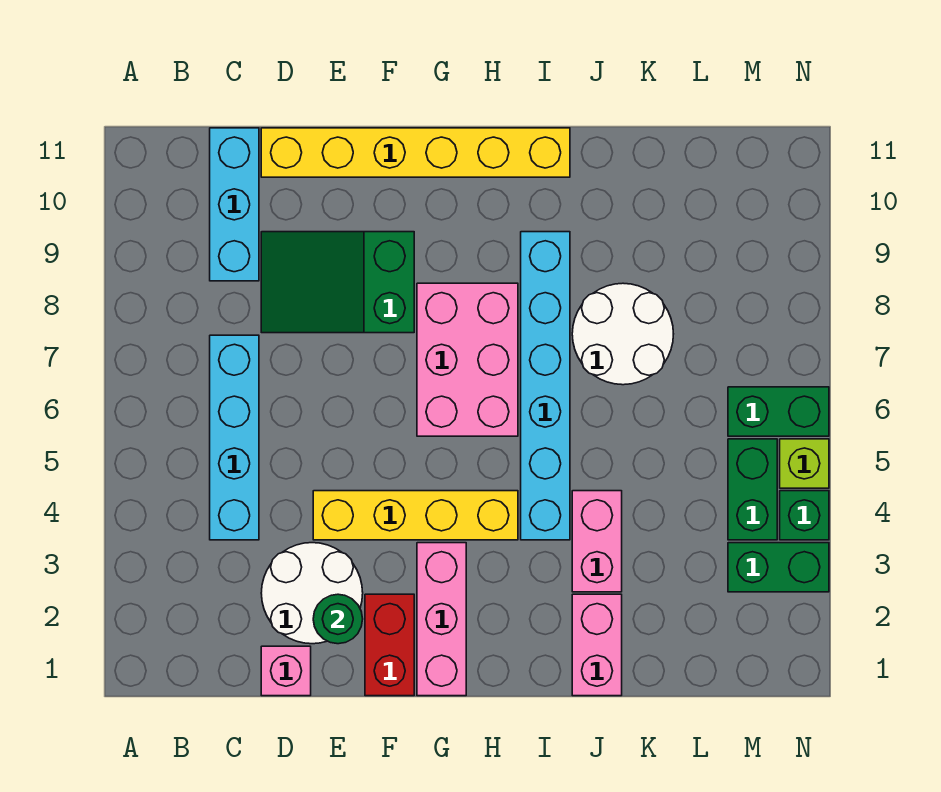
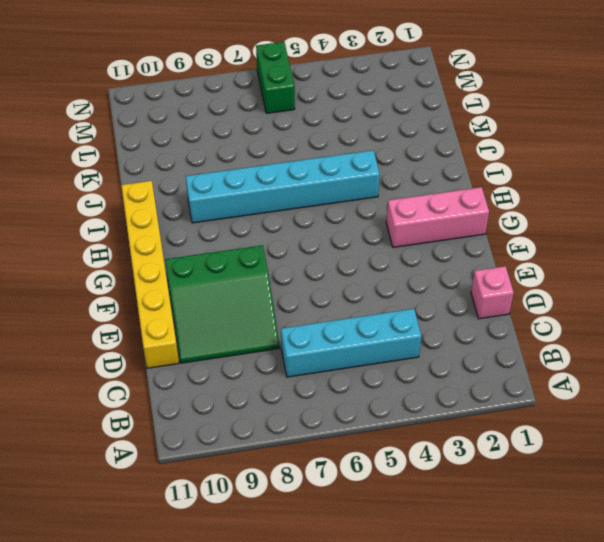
green 3x3 slope [165,245,280,363] -> green 2x3 slope [261,232,414,333]
none -> cyan 1x3 brick [210,128,259,281]
none -> white 2x2 round brick [261,543,363,644]
none -> yellow 1x4 brick [313,491,518,540]

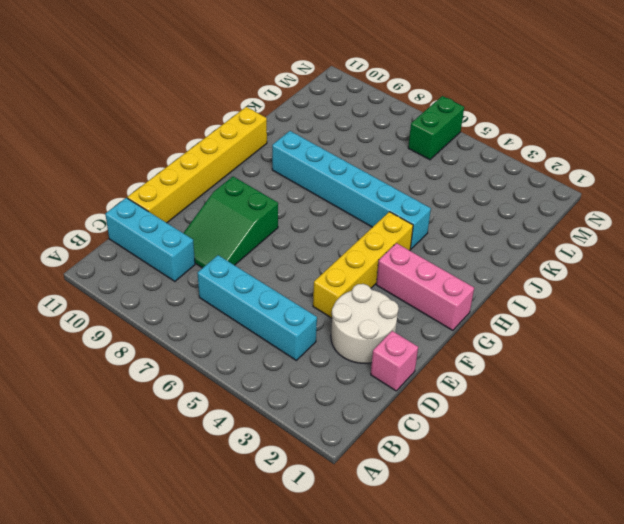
none -> red 1x2 brick [365,594,414,696]
none -> pink 2x3 brick [417,283,518,436]
none -> pink 1x2 brick [572,594,622,696]

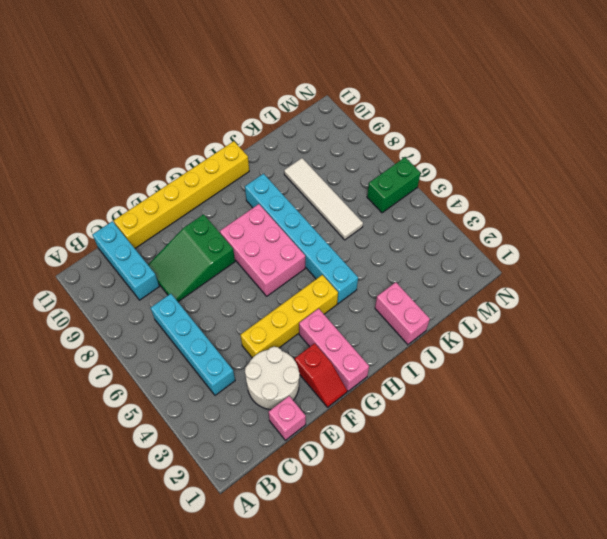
red 1x2 slope [295,343,347,407] -> red 1x2 brick [365,594,414,696]
white 1x4 tile [284,158,363,240] -> white 2x2 round brick [572,283,673,385]
none -> pink 1x2 brick [572,491,622,592]
none -> green 1x2 brick [728,543,829,592]
none -> green 1x2 brick [728,439,777,540]

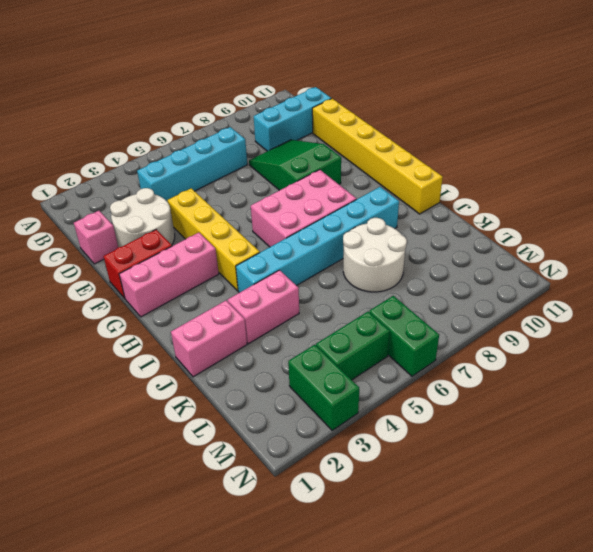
none -> green 1x1 brick [780,491,829,540]
none -> lime 1x1 brick [780,439,829,488]
none -> green 1x1 round brick [313,594,363,644]

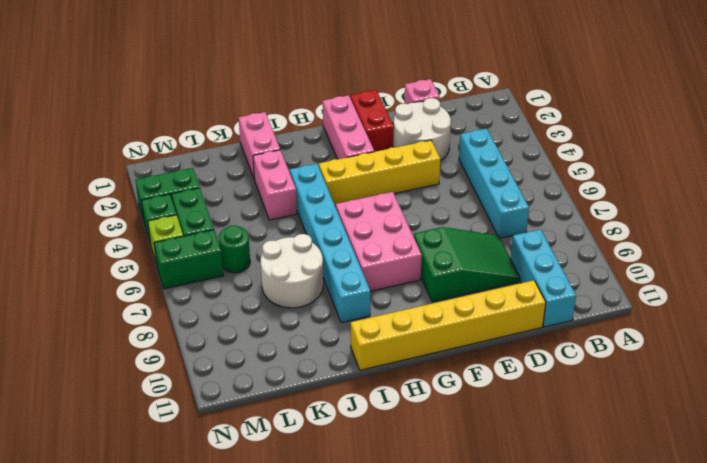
green 1x1 round brick [219,225,250,273] -> green 1x1 round brick moved to [313,594,363,644]

